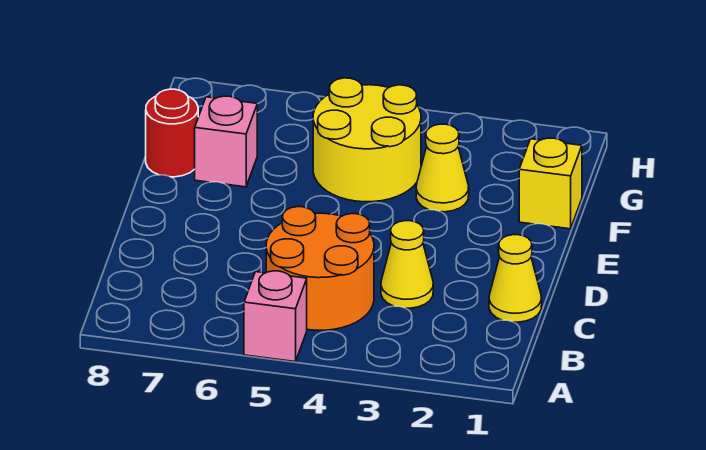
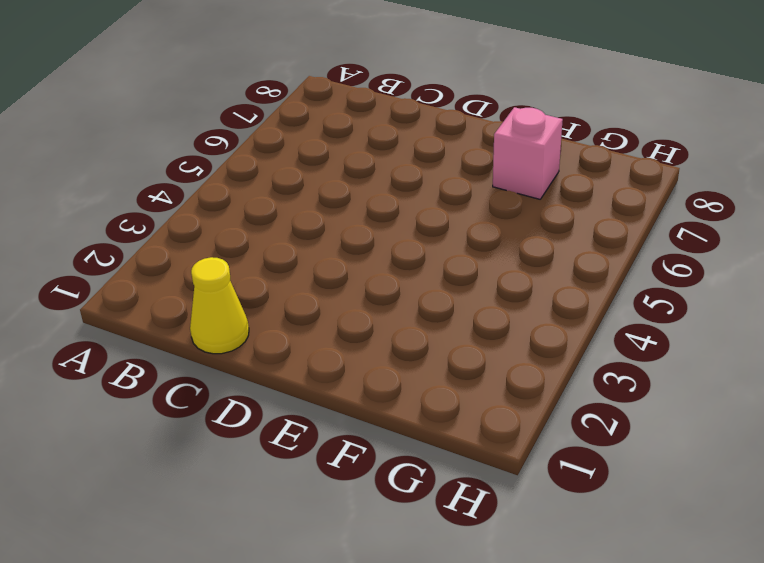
none -> pink 1x1 brick [244,271,307,362]
none -> orange 2x2 round brick [266,207,374,330]

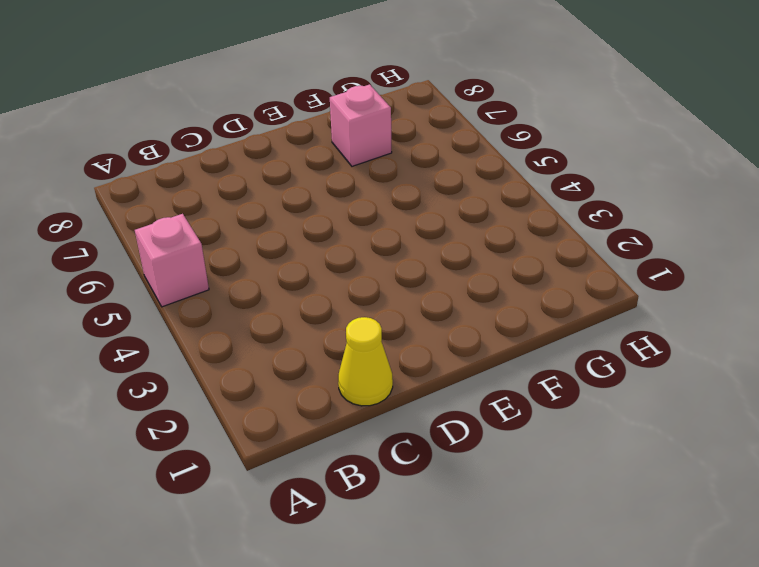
none -> orange 2x2 round brick [266,207,374,330]
none -> yellow 1x1 cone [381,221,433,308]

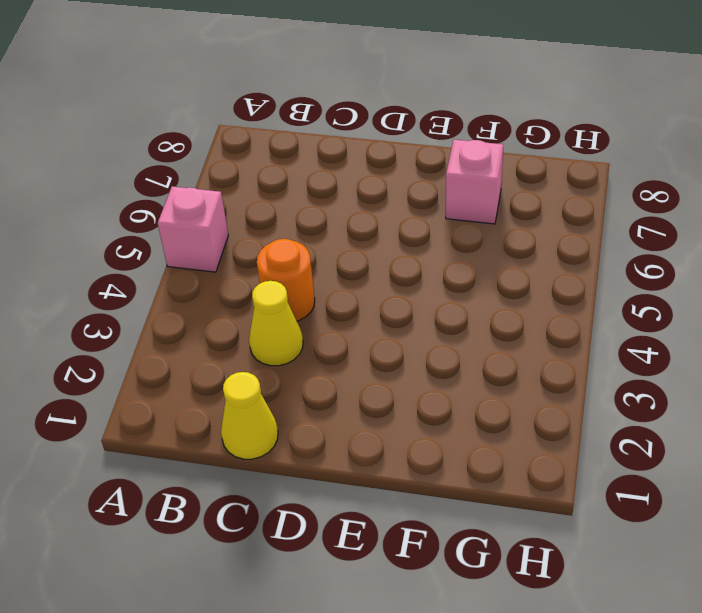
orange 1x1 round brick [257,239,315,321] -> orange 2x2 round brick [266,207,374,330]
none -> yellow 1x1 brick [519,138,582,229]
none -> yellow 1x1 cone [416,124,469,212]

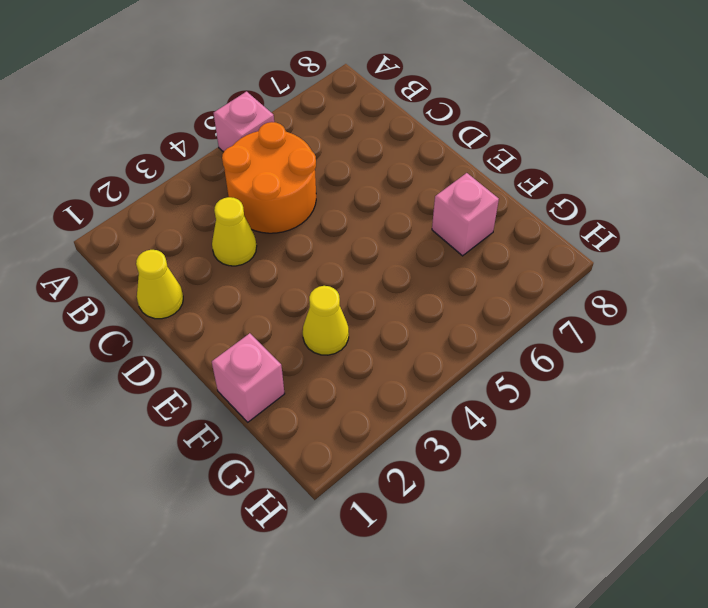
pink 1x1 brick [212,333,285,422] -> yellow 1x1 brick [519,138,582,229]
none -> yellow 2x2 round brick [313,78,421,202]
none -> red 1x1 round brick [146,89,198,177]

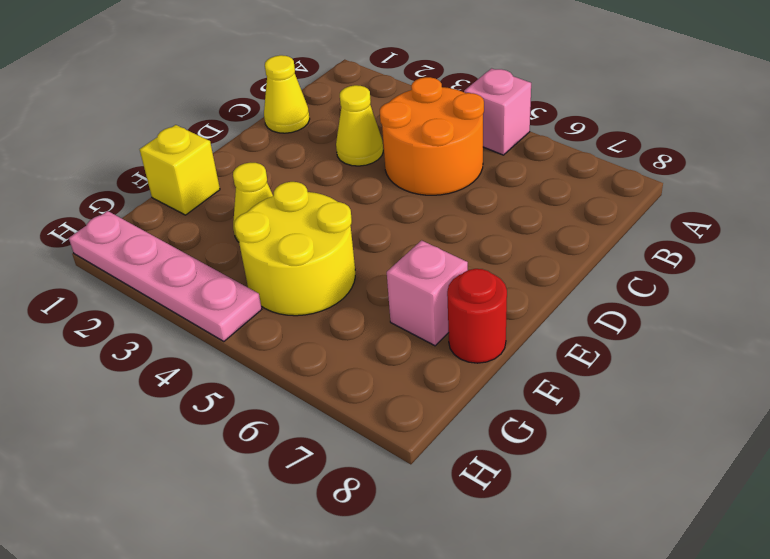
pink 1x4 plate [69,211,262,342] -> none

